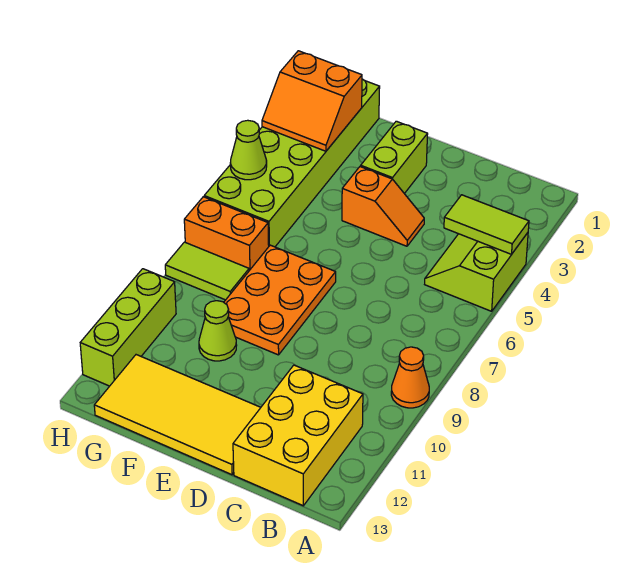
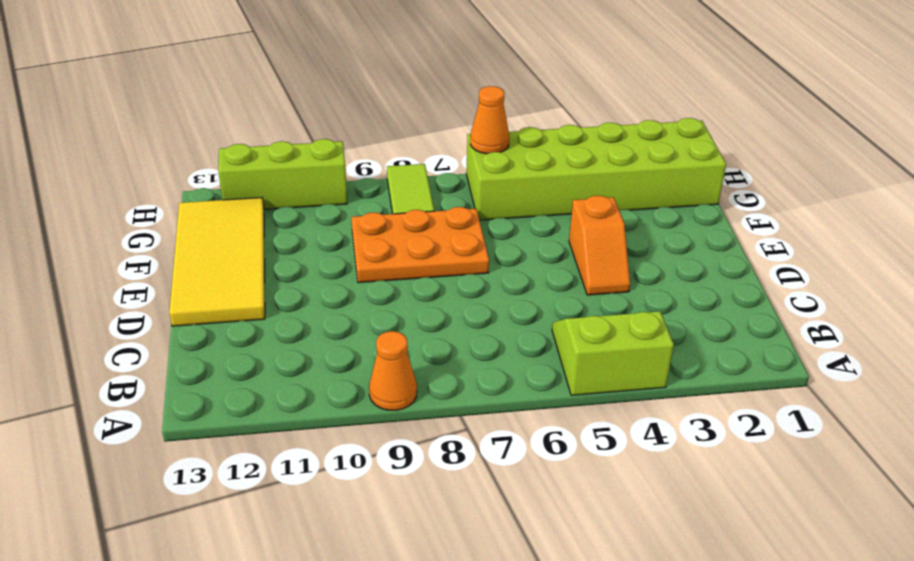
orange 1x1 cone [470,86,509,154] -> none
none -> yellow 2x3 brick [233,365,363,506]
none -> lime 1x2 brick [361,121,428,194]
none -> lime 1x1 cone [199,301,237,361]

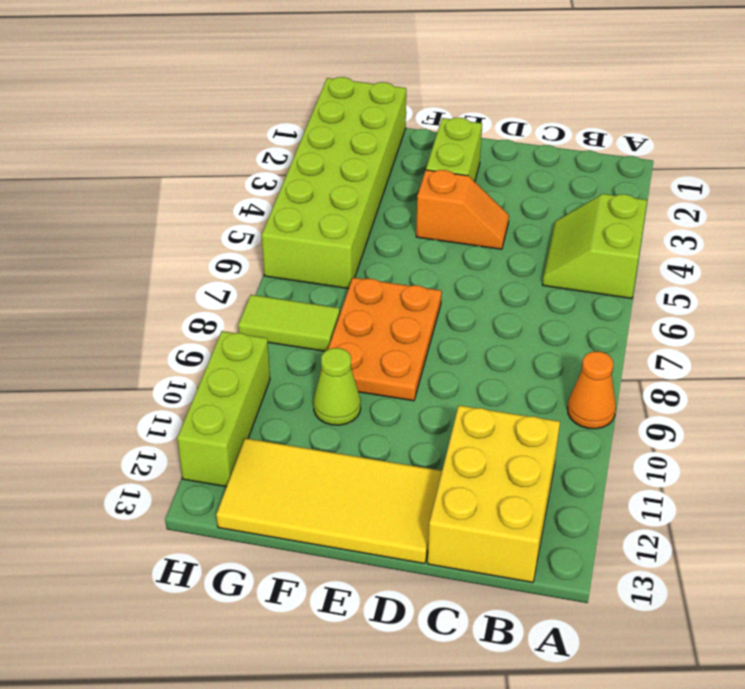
none -> orange 1x2 brick [184,197,269,271]
none -> lime 1x2 tile [444,195,529,254]
none -> orange 2x2 slope [262,51,362,151]

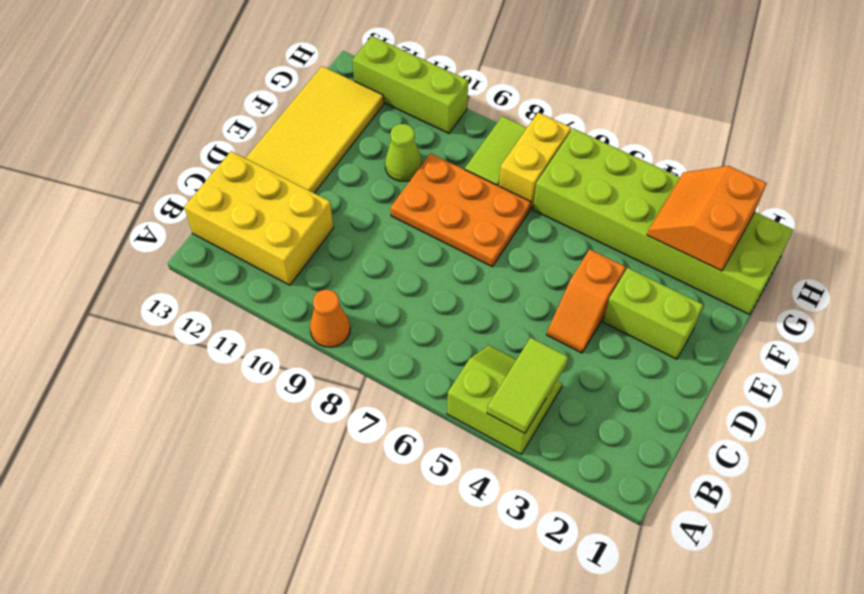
yellow 1x2 brick [499,112,571,209] -> orange 1x2 brick [184,197,269,271]
none -> lime 1x1 cone [230,120,267,180]

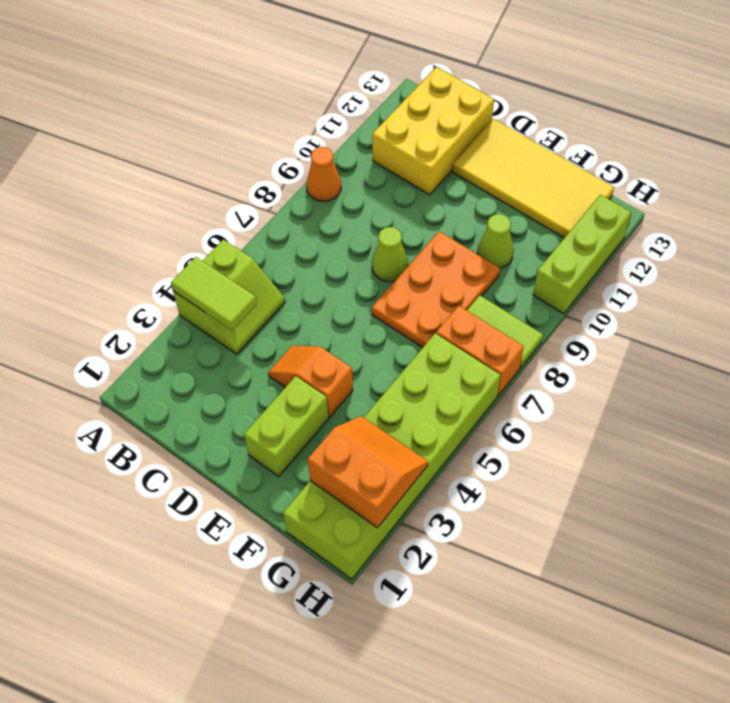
lime 1x1 cone [372,227,408,282] -> lime 1x1 cone moved to [230,120,267,180]

